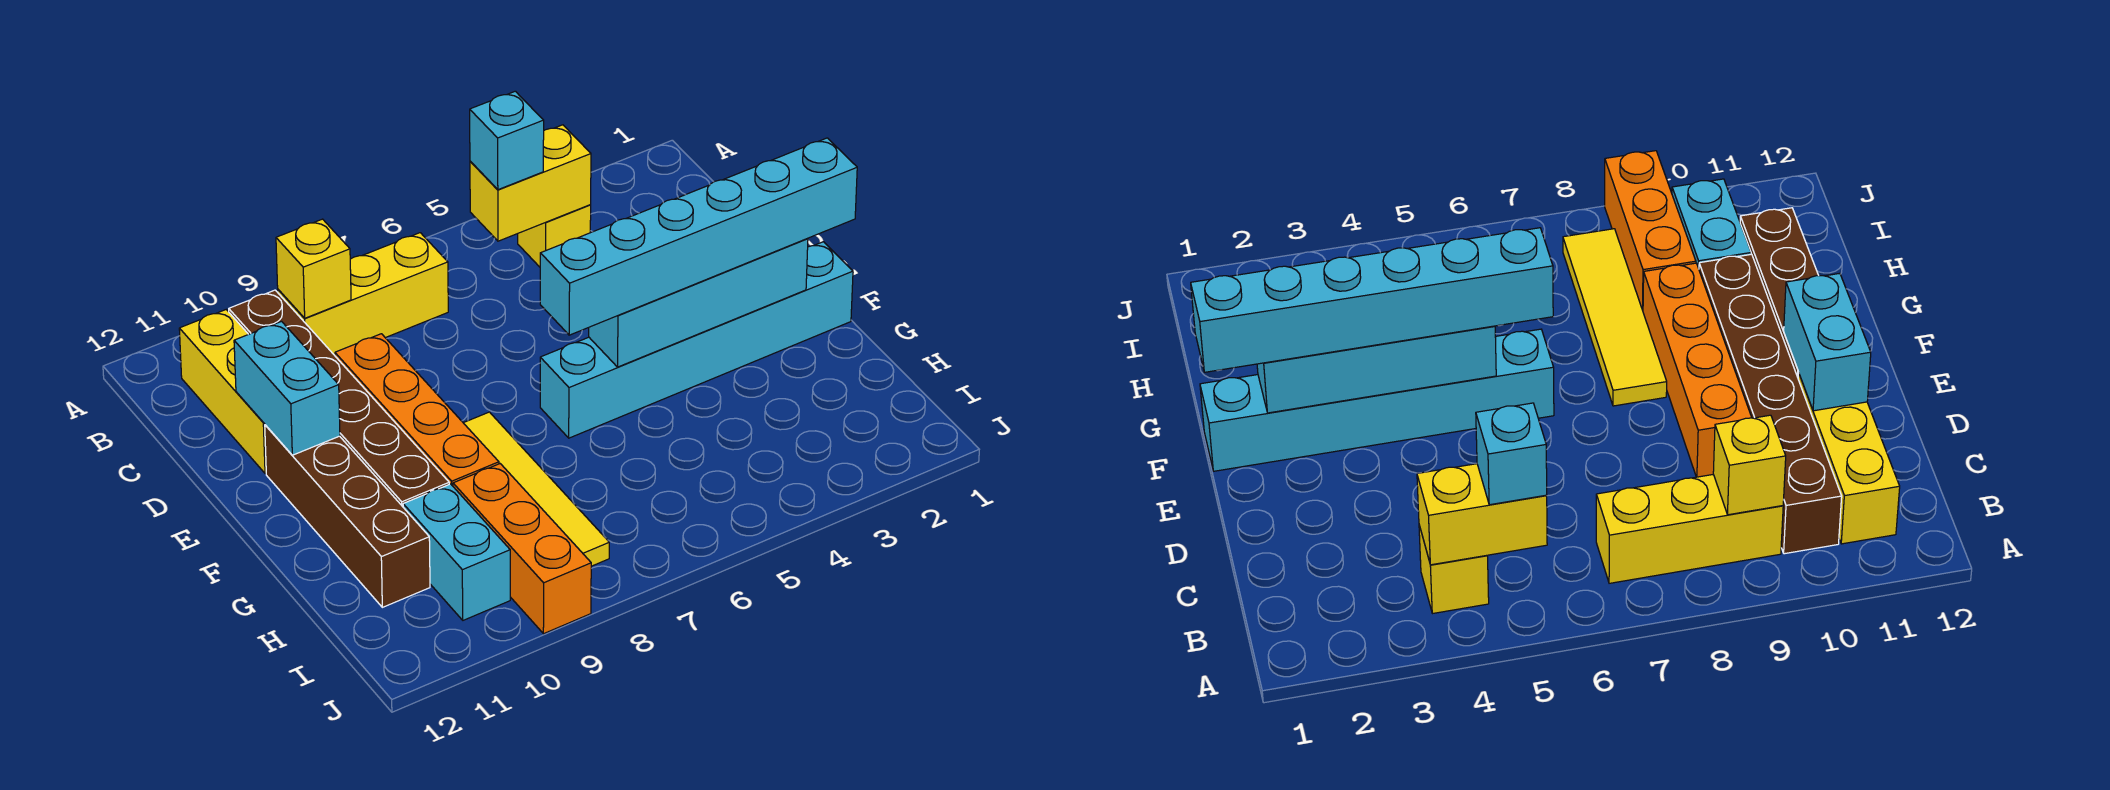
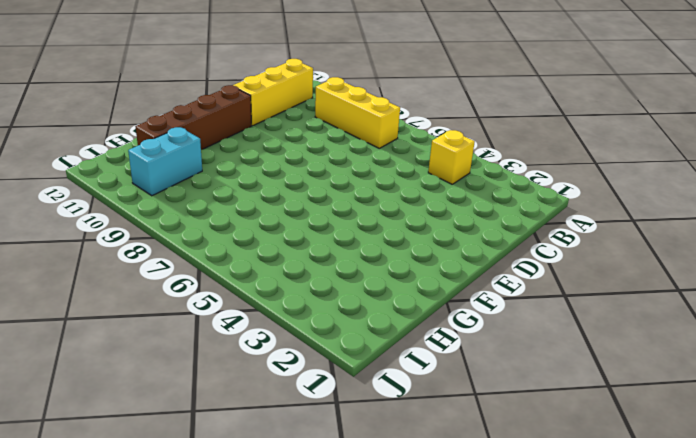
none -> brown 1x6 brick [229,290,449,507]
none -> orange 1x4 brick [335,334,499,486]
none -> cyan 1x6 brick [540,242,853,438]

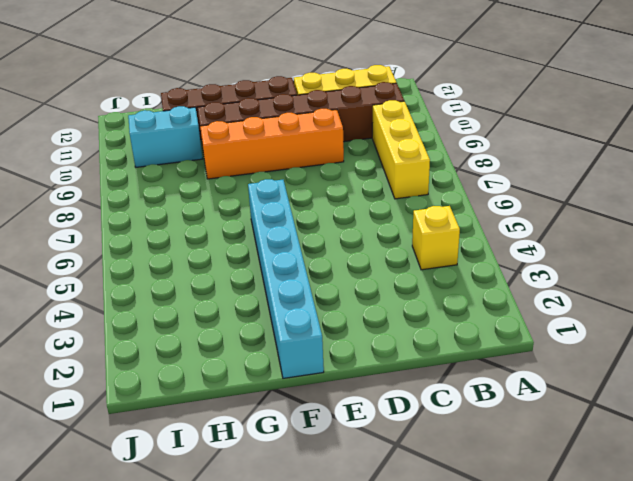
none -> yellow 1x4 tile [464,412,609,566]
none -> orange 1x3 brick [453,464,591,634]
none -> yellow 1x2 brick [470,125,591,241]

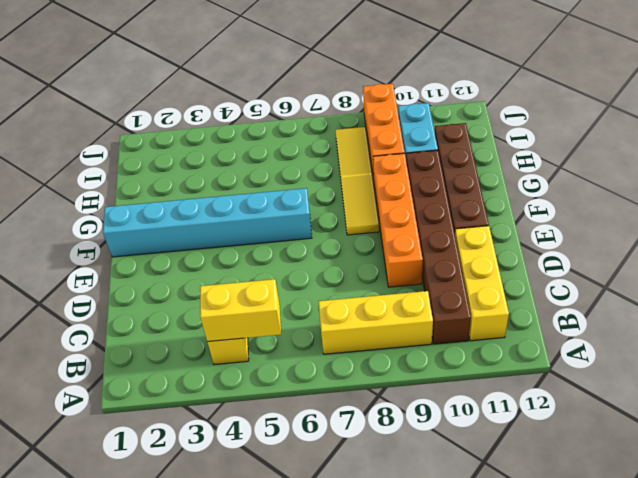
none -> yellow 1x1 brick [276,219,351,318]
none -> cyan 1x2 brick [234,321,340,455]
none -> cyan 1x4 brick [589,239,808,367]

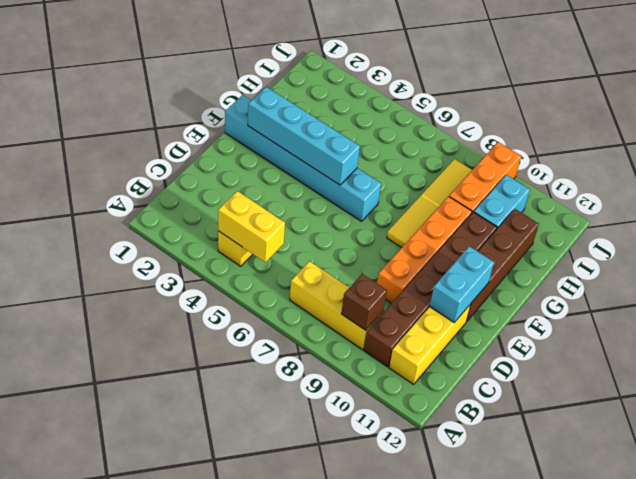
brown 1x1 brick [341,274,387,330] -> yellow 1x1 brick [276,219,351,318]
none -> cyan 1x1 brick [470,91,544,190]
none -> cyan 1x6 brick [540,138,857,335]

